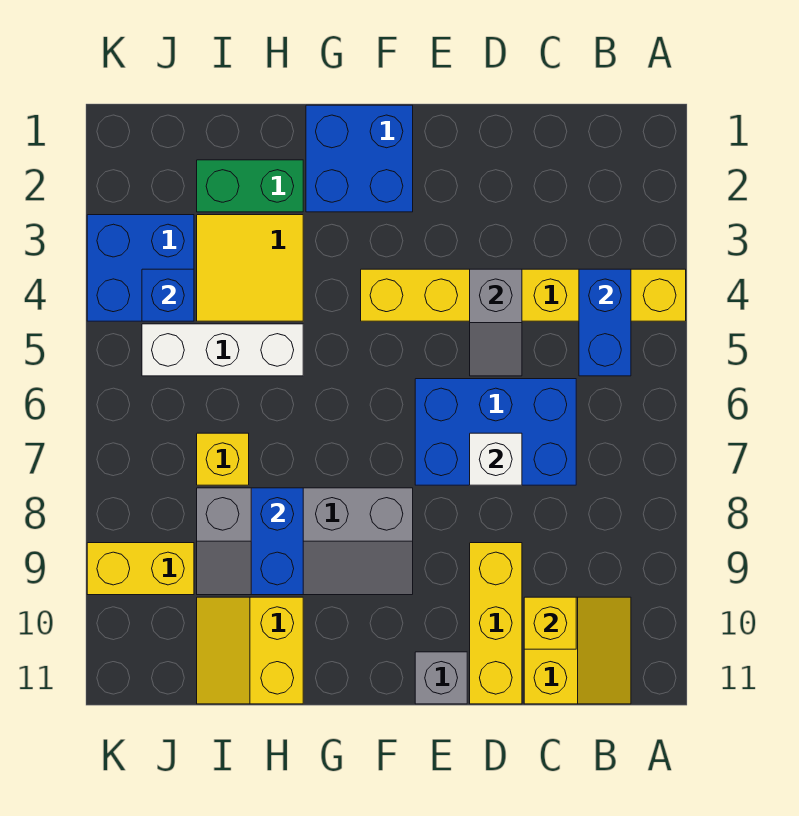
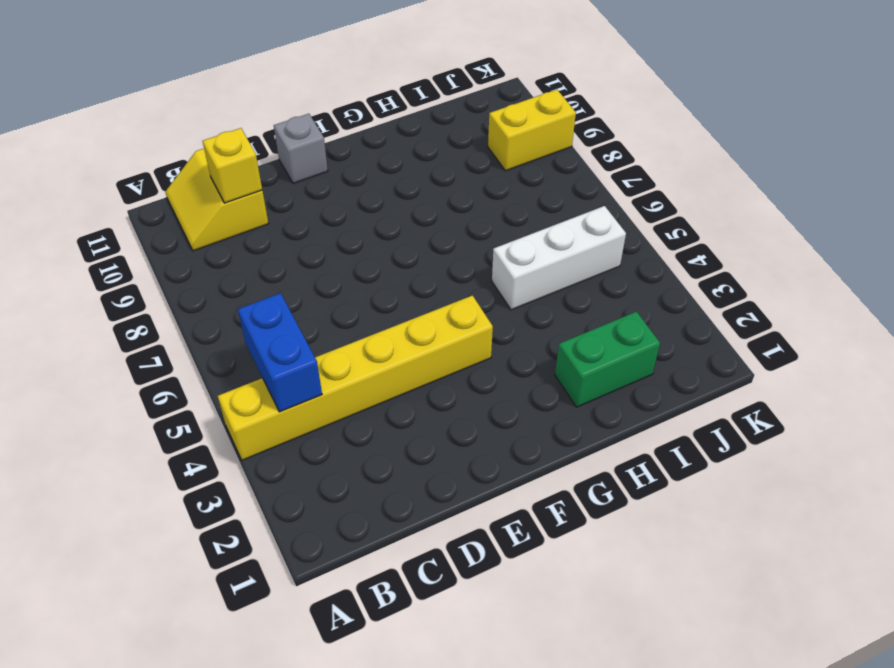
none -> blue 2x3 brick [415,379,576,485]
none -> yellow 1x3 brick [470,543,522,704]
none -> blue 2x2 brick [306,105,413,212]

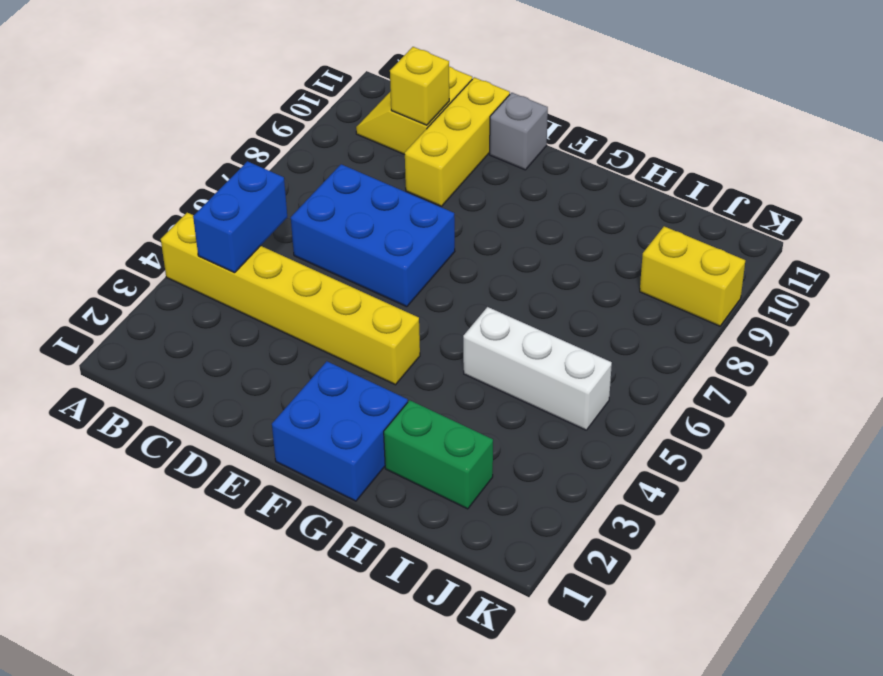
none -> grey 2x4 slope [197,488,413,595]
none -> yellow 2x2 tile [197,215,303,321]
none -> yellow 2x2 slope [197,597,303,704]

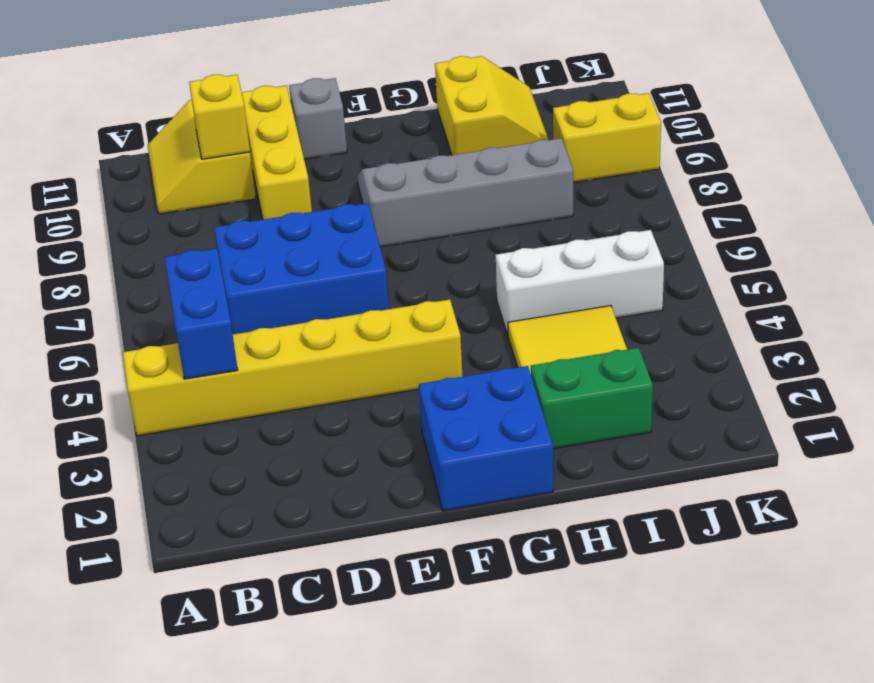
none -> yellow 1x1 brick [197,433,249,485]
none -> blue 2x2 brick [87,215,194,321]
none -> grey 1x2 slope [470,269,522,376]

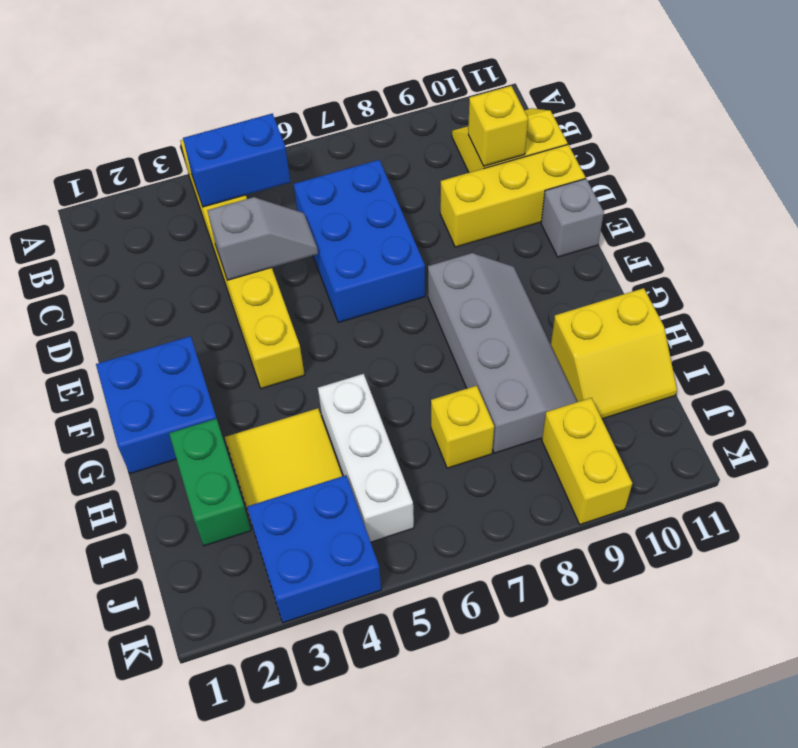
none -> white 1x1 brick [470,433,522,485]
none -> blue 1x2 brick [251,488,303,595]
none -> blue 1x1 brick [142,269,194,321]

